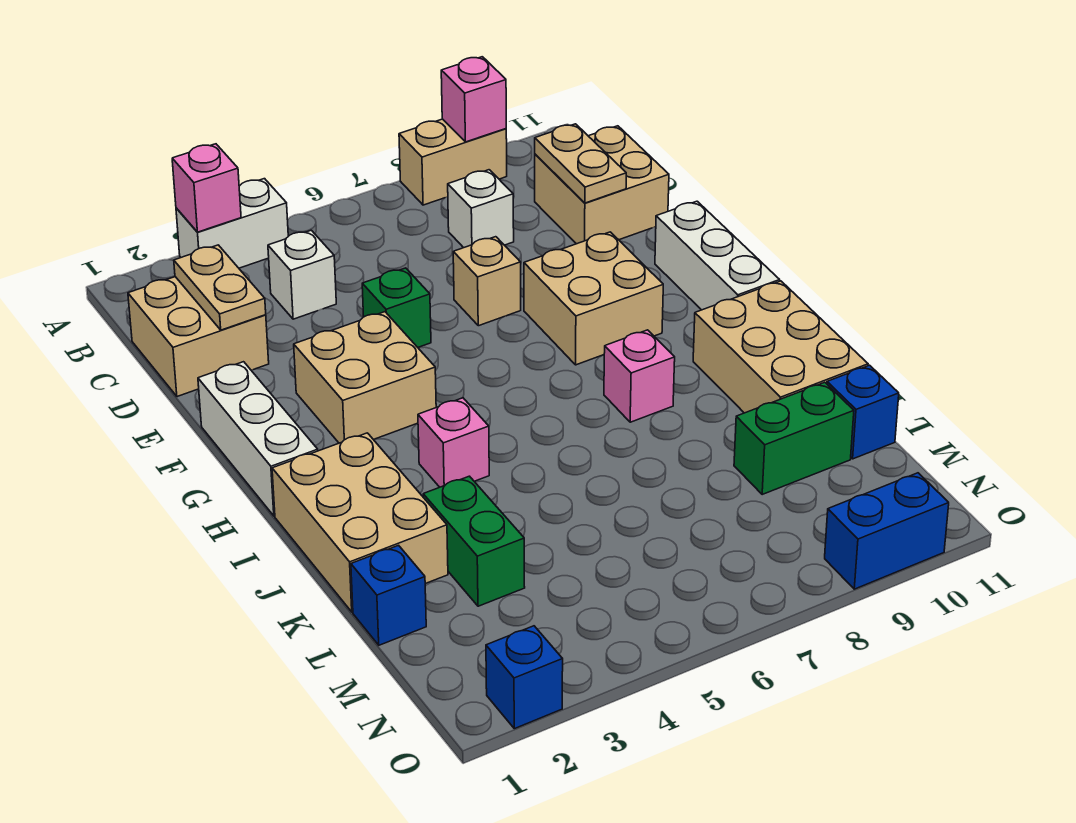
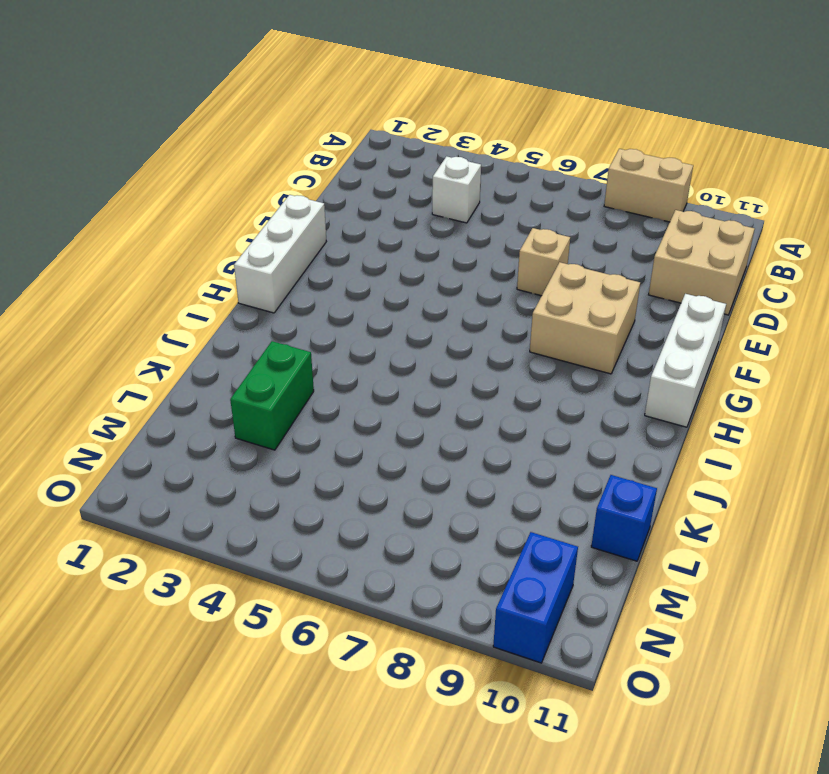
blue 1x2 brick [493,532,578,663] -> blue 1x2 brick turned to [825,473,949,589]
none -> white 1x2 brick [176,179,288,268]
none -> tan 2x2 brick [128,277,269,397]
none -> white 1x1 brick [448,170,514,248]

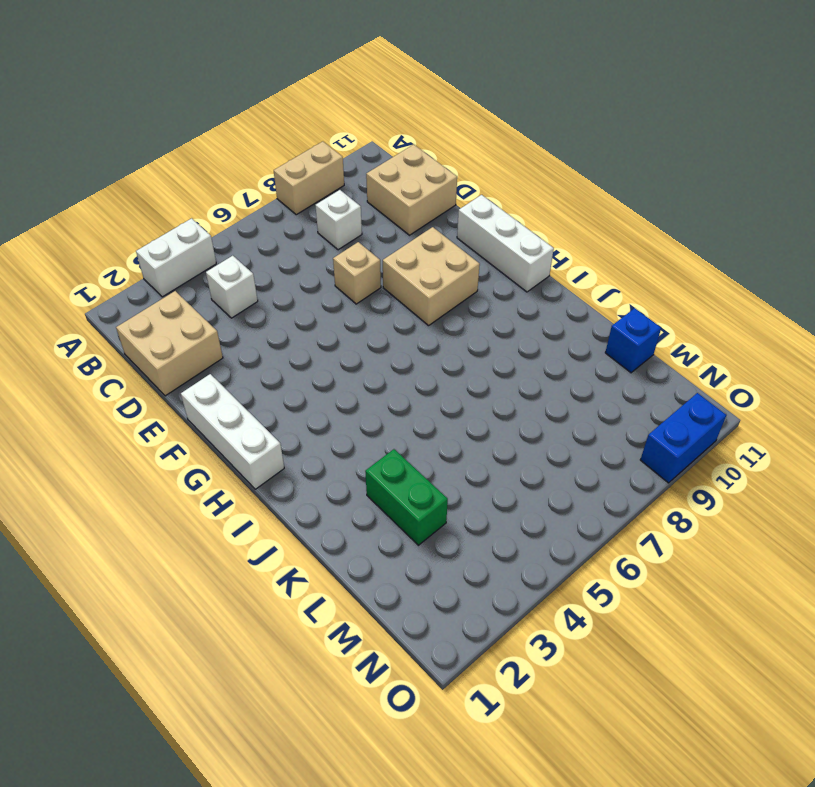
none -> green 1x1 brick [362,268,431,347]
none -> tan 2x2 brick [294,312,436,443]
none -> tan 2x3 brick [272,433,448,612]

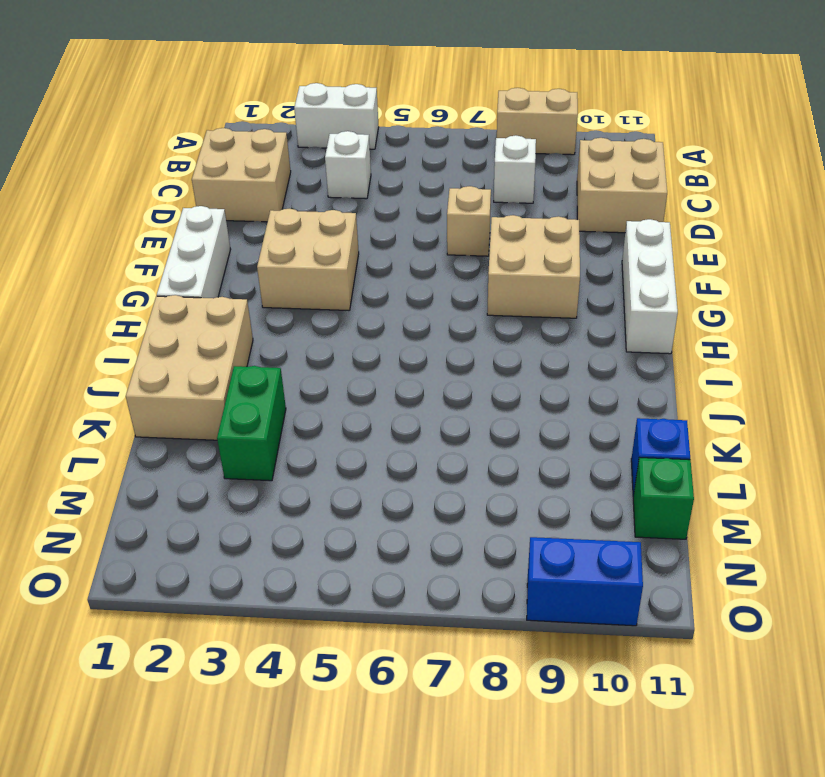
green 1x1 brick [633,457,694,539] -> green 1x1 brick moved to [362,268,431,347]
none -> pink 1x1 brick [418,398,489,487]
none -> pink 1x1 brick [604,330,675,422]
none -> tan 2x3 brick [693,281,868,413]

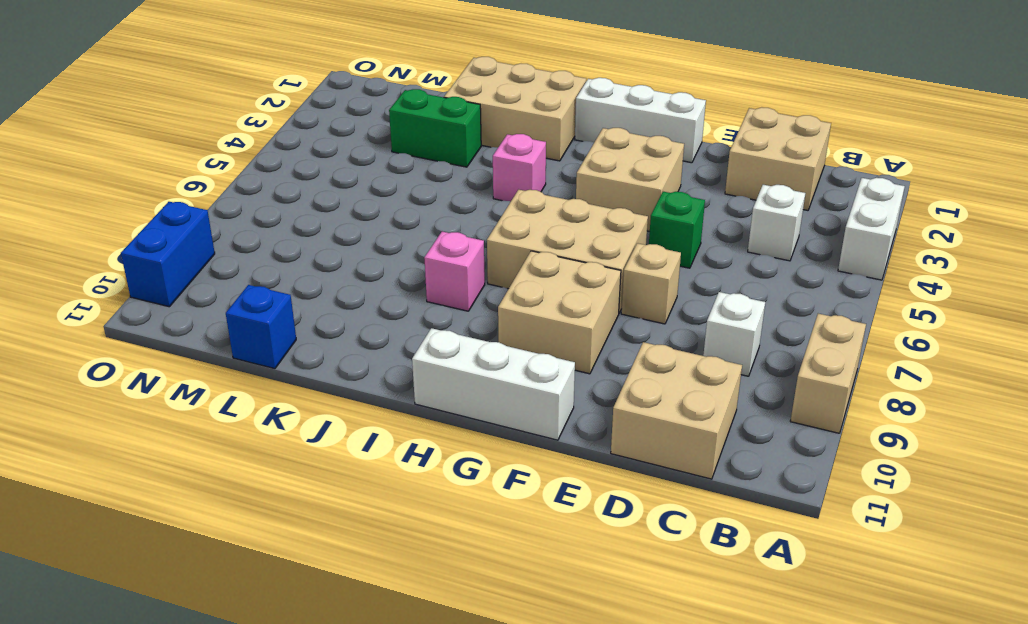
tan 2x3 brick [487,190,648,313] -> tan 2x3 brick moved to [693,281,868,413]
none -> blue 1x1 brick [351,545,426,645]
none -> green 1x2 brick [734,382,854,494]
none -> blue 1x1 brick [486,626,563,729]

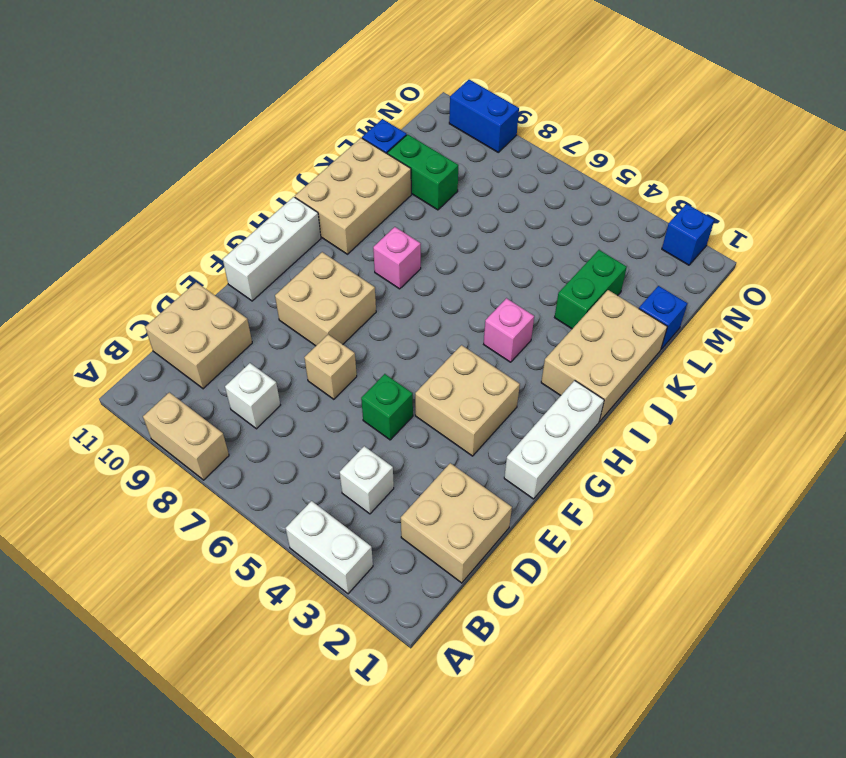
none -> pink 1x1 brick [172,144,241,232]
none -> pink 1x1 brick [441,57,506,142]
none -> tan 1x2 plate [174,245,266,330]

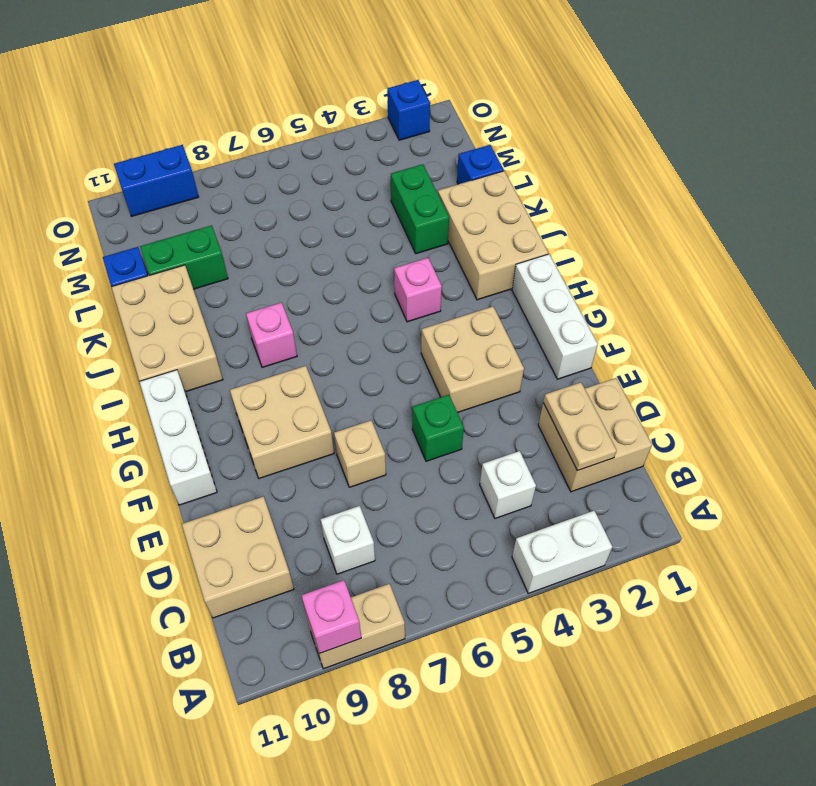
none -> pink 1x1 brick [172,144,241,232]
none -> tan 1x2 plate [535,124,626,203]

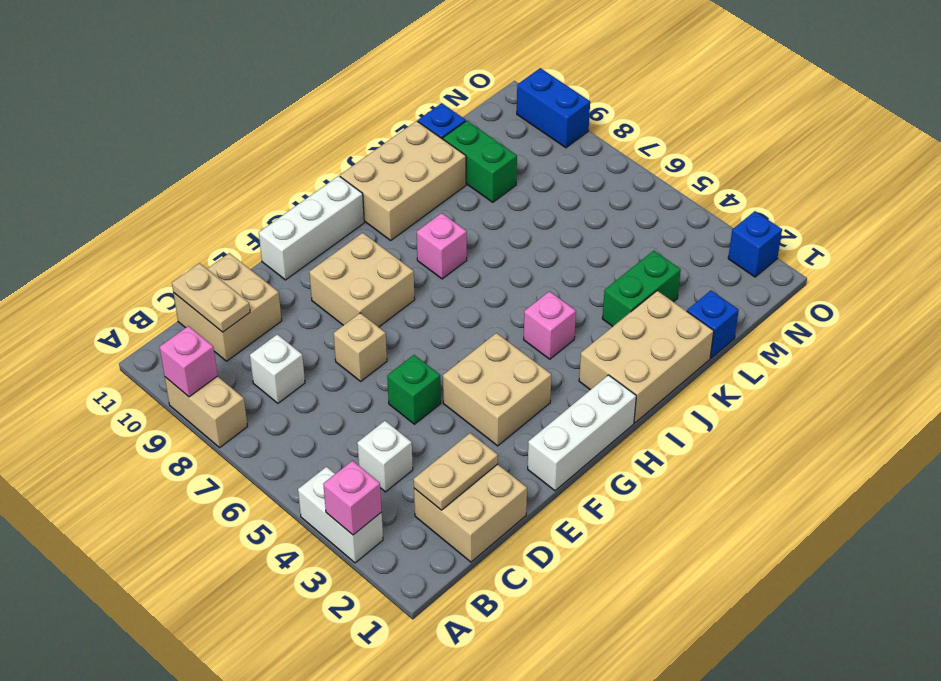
tan 1x2 plate [172,263,250,332] -> tan 1x2 plate turned to [535,124,626,203]

